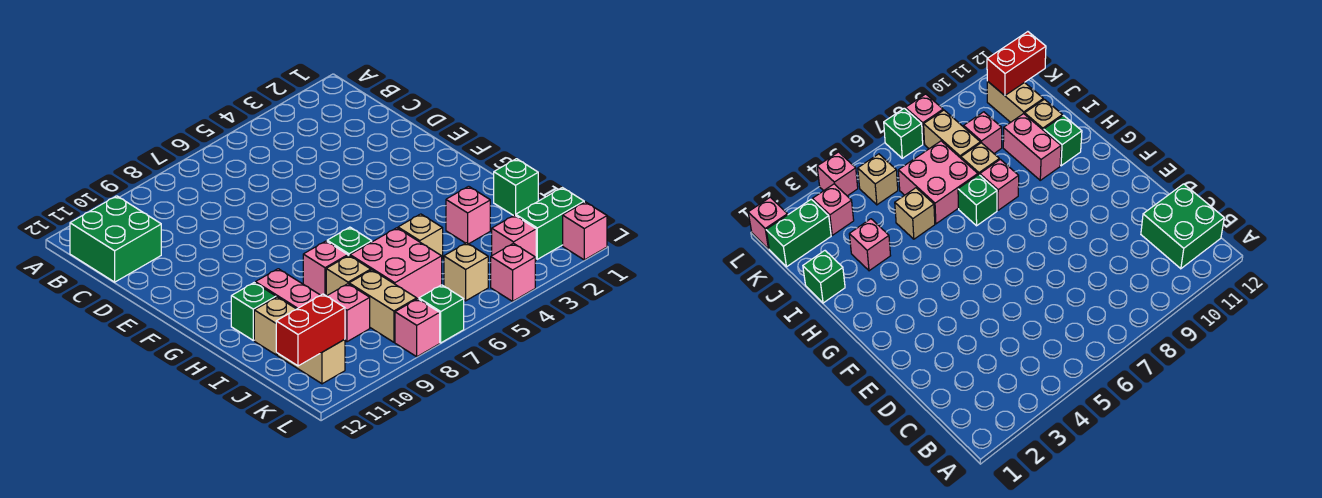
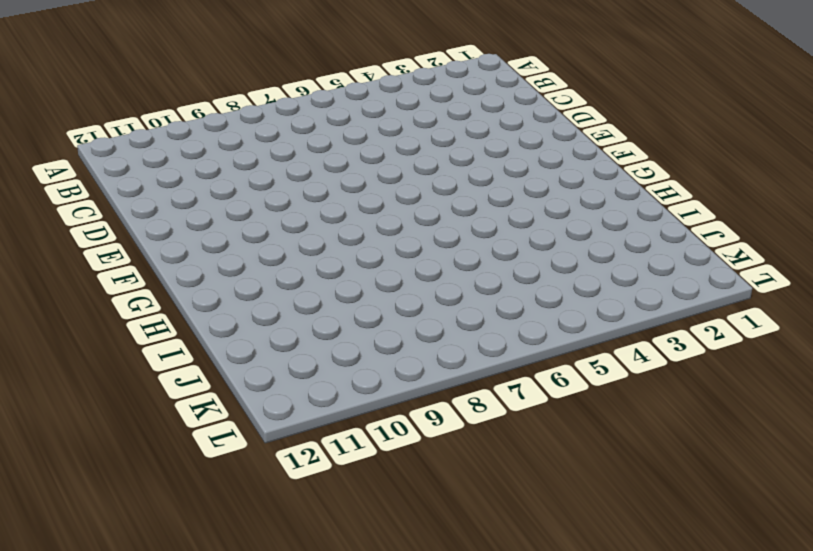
none -> green 2x2 brick [70,196,161,282]
none -> green 1x1 brick [327,227,372,256]
none -> pink 1x1 brick [303,241,348,295]

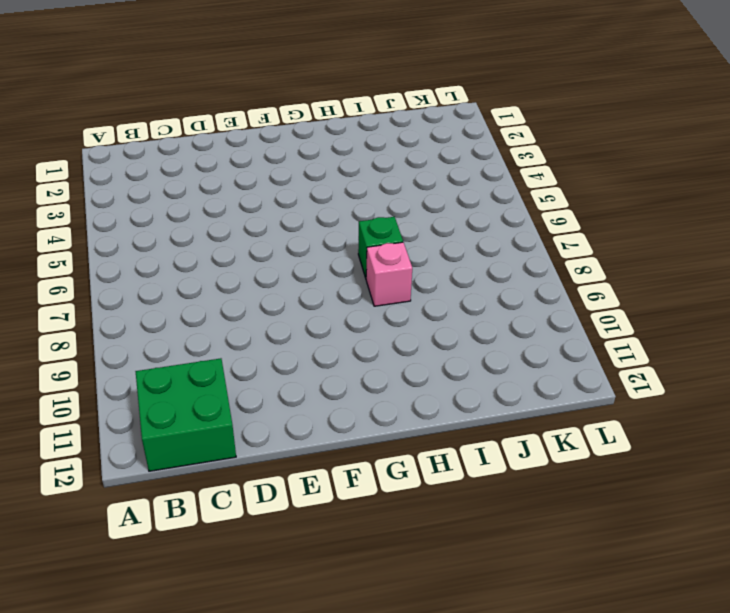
none -> pink 1x2 brick [255,269,320,309]
none -> green 1x1 brick [231,283,276,340]
none -> green 1x1 brick [494,159,538,216]

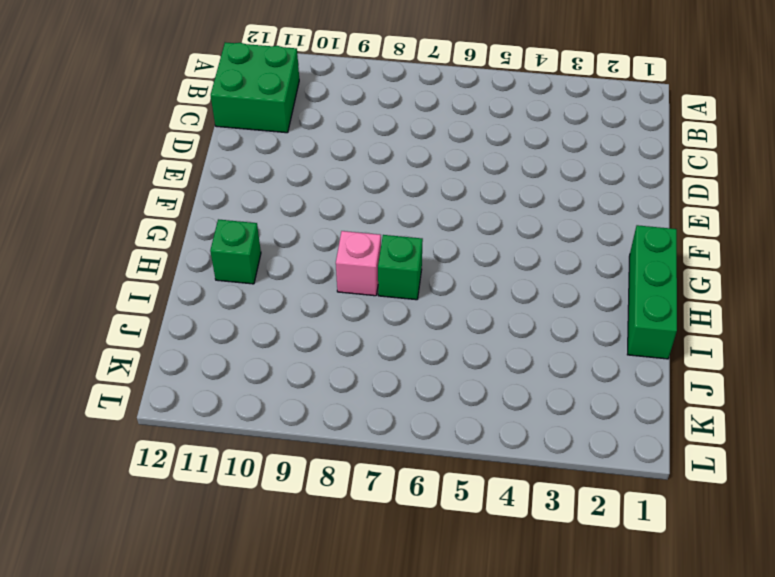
green 1x3 brick [627,225,677,359] -> green 1x1 brick [494,159,538,216]
none -> pink 1x2 brick [255,269,320,309]
none -> pink 1x1 brick [446,186,490,244]
none -> tan 1x1 brick [398,214,443,259]

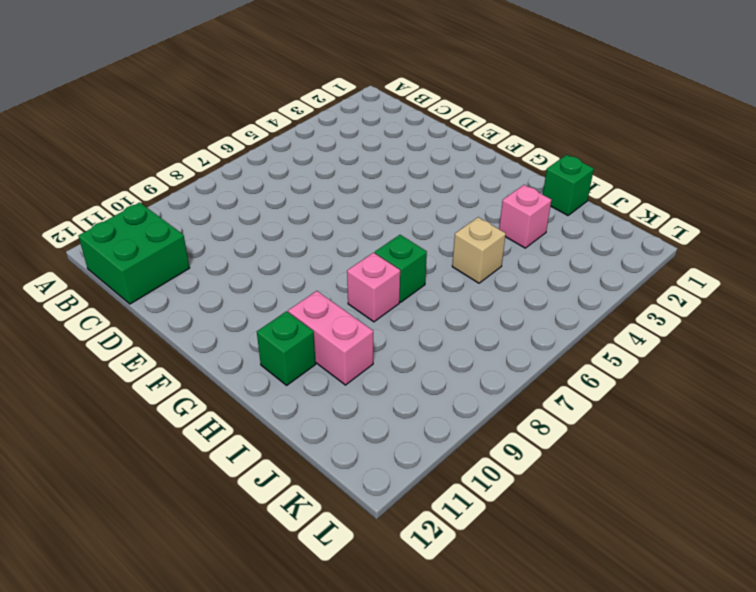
none -> pink 2x2 brick [350,228,442,299]
none -> tan 1x1 brick [326,256,371,296]
none -> tan 1x1 brick [254,297,296,355]

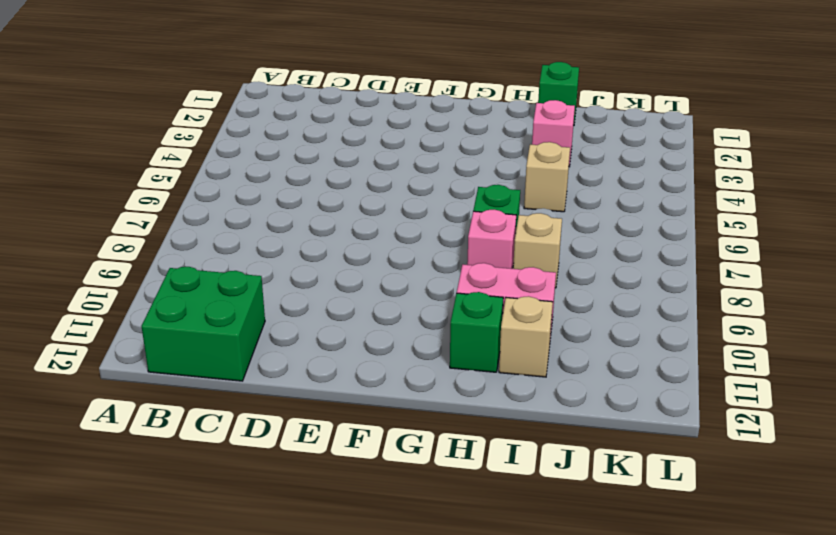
none -> pink 2x2 brick [350,228,442,299]
none -> tan 1x2 brick [349,270,417,342]
none -> pink 1x1 brick [327,284,370,342]

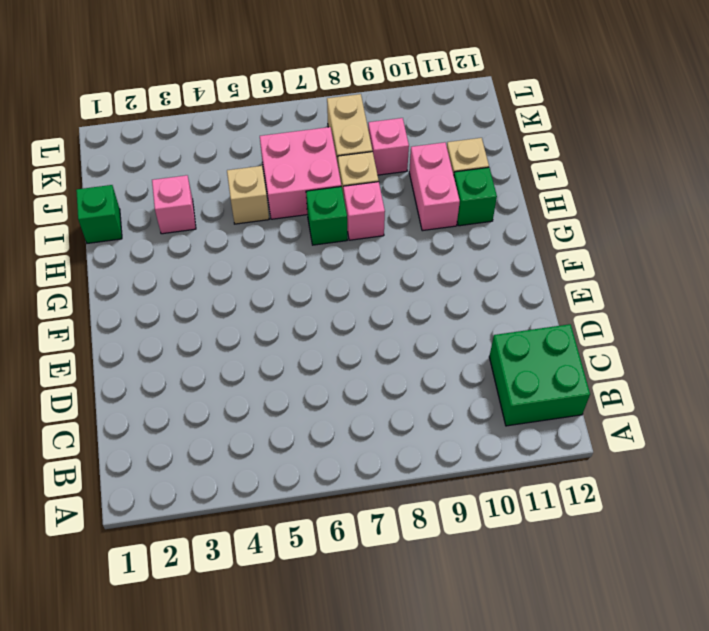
none -> tan 1x2 brick [277,339,345,384]
none -> green 1x2 brick [516,188,584,259]
none -> pink 1x1 brick [492,215,536,261]

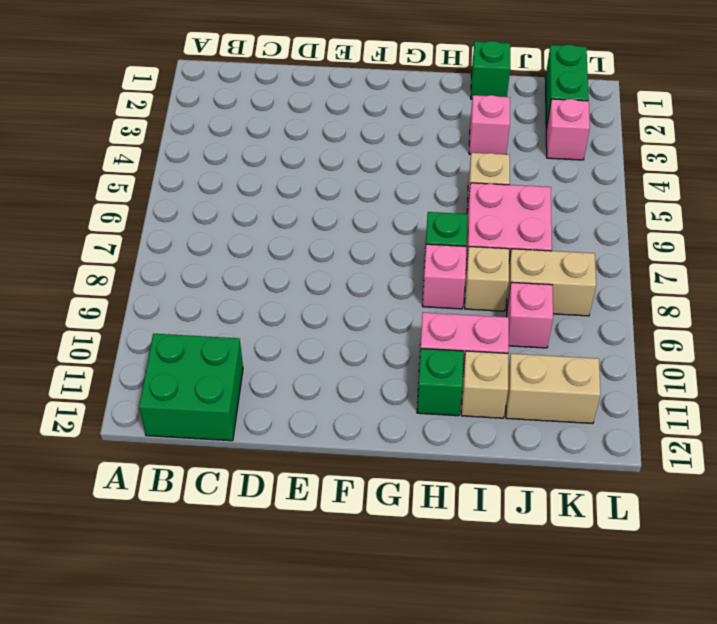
none -> tan 1x1 brick [444,243,488,301]
none -> pink 1x1 brick [563,202,607,260]
none -> pink 1x1 brick [491,243,535,301]

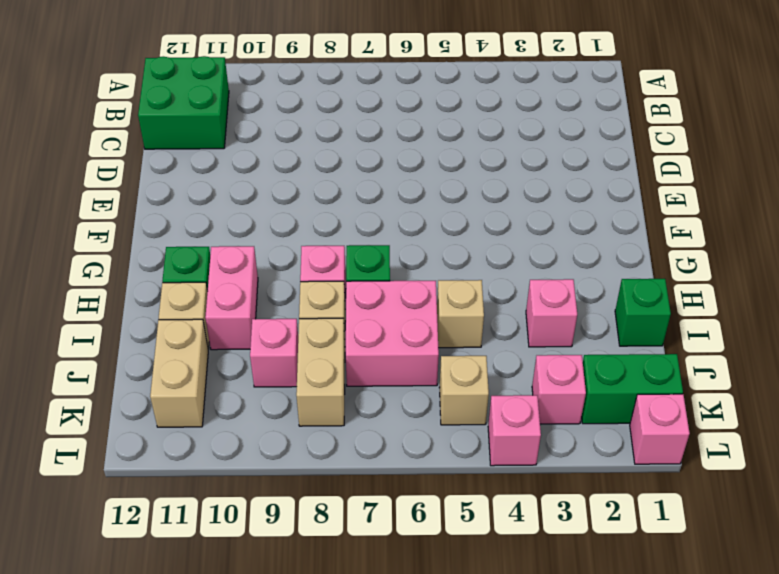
none -> green 1x1 brick [419,285,464,343]
none -> pink 1x1 brick [395,299,440,357]
none -> red 1x2 brick [276,294,345,366]

